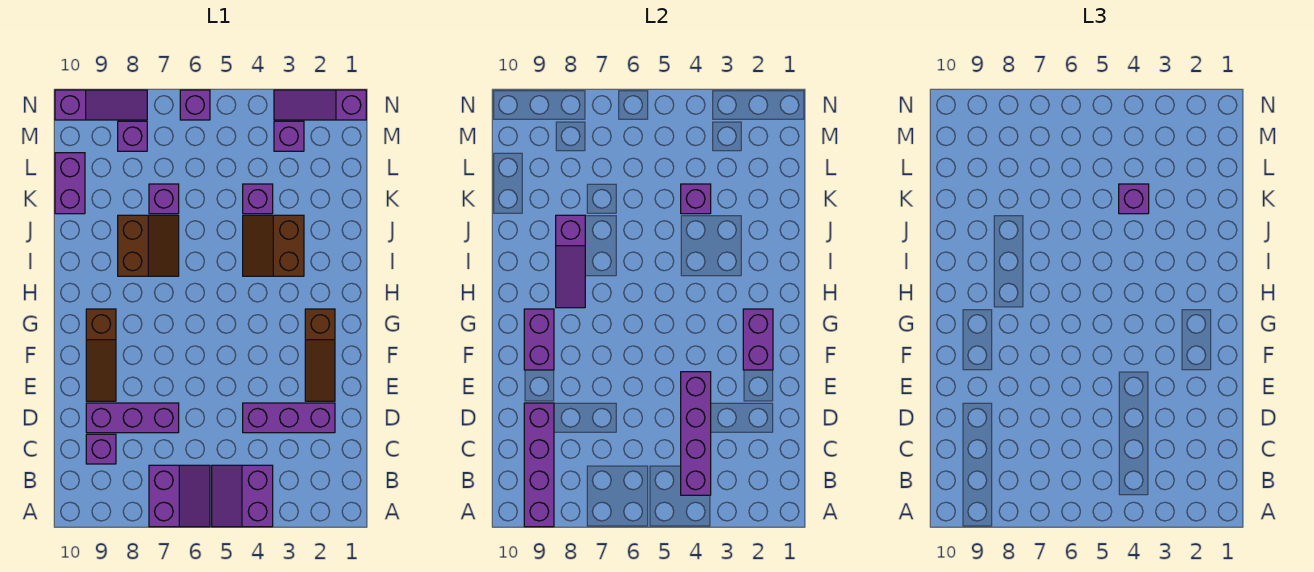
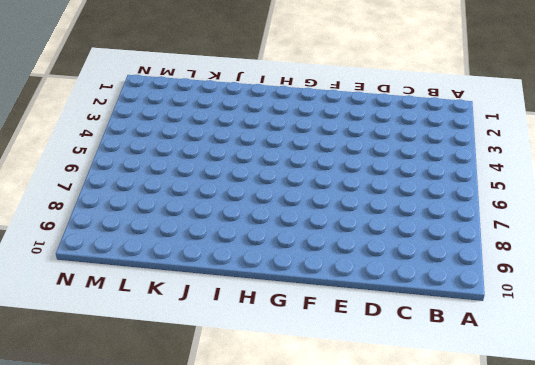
none -> purple 2x2 slope [212,465,273,527]
none -> purple 2x2 slope [149,465,210,527]
none -> purple 1x1 brick [86,434,116,464]

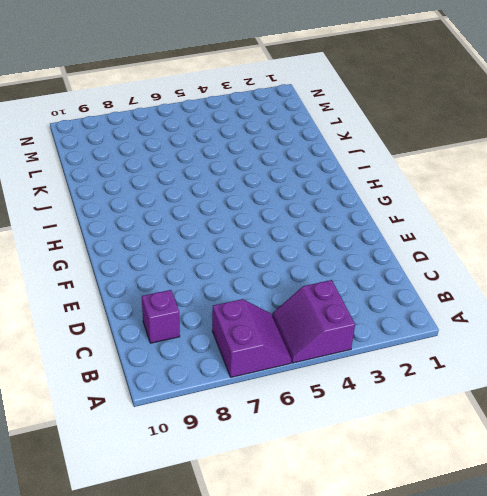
none -> purple 1x3 brick [243,403,335,433]
none -> purple 1x3 brick [86,403,179,433]
none -> brown 1x3 slope [305,309,335,401]

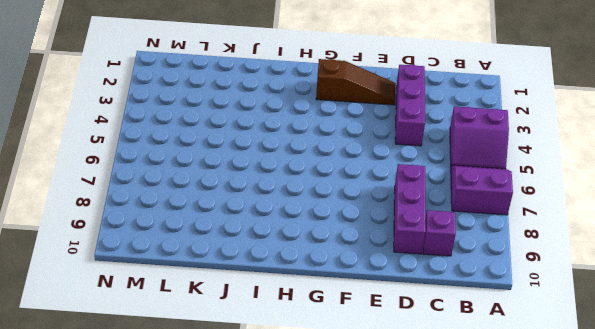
none -> brown 1x3 slope [86,309,116,401]
none -> brown 2x2 slope [243,215,304,276]
none -> brown 2x2 slope [118,215,179,276]

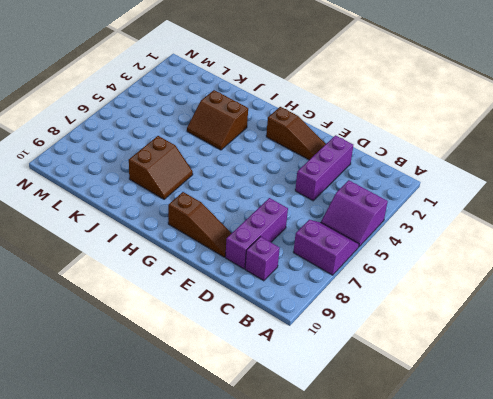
brown 2x2 slope [129,136,193,199] -> brown 2x2 slope turned to [118,215,179,276]
none -> purple 1x1 brick [243,184,273,214]
none -> purple 1x1 brick [149,184,179,214]
none -> purple 1x2 brick [55,153,85,214]

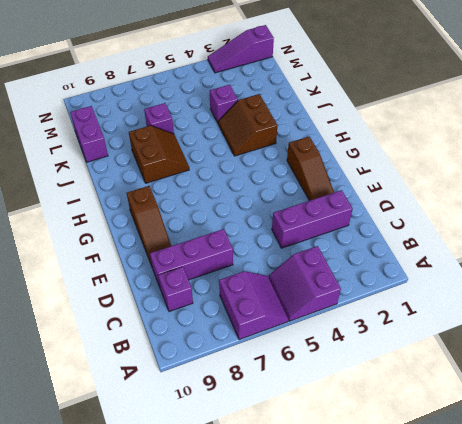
none -> purple 1x1 brick [274,121,304,151]
none -> purple 1x1 brick [118,121,147,151]
none -> purple 1x1 brick [180,90,210,120]

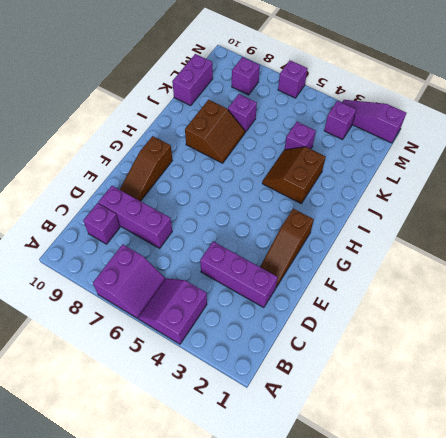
none -> purple 1x3 slope [55,90,147,120]
none -> purple 1x4 brick [524,403,554,527]
none -> purple 1x4 brick [681,372,711,495]

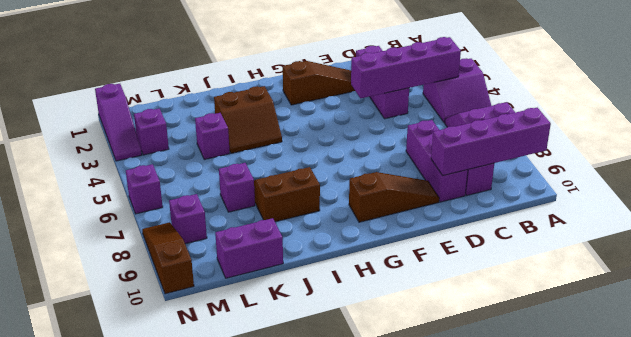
brown 1x3 slope [142,222,194,294] -> purple 1x3 slope [55,90,147,120]
none -> purple 1x2 brick [743,309,773,370]
none -> purple 1x2 brick [524,309,554,370]
none -> purple 1x3 slope [556,215,585,308]

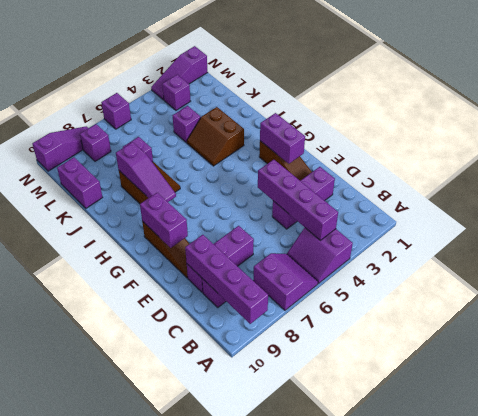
none -> purple 1x1 brick [681,184,711,214]
none -> purple 1x1 brick [1119,184,1149,214]

